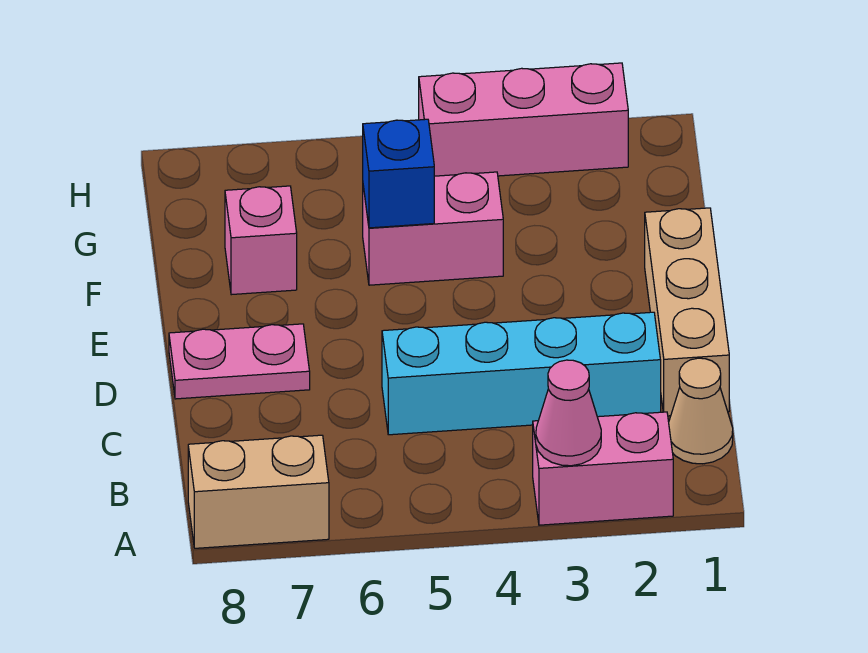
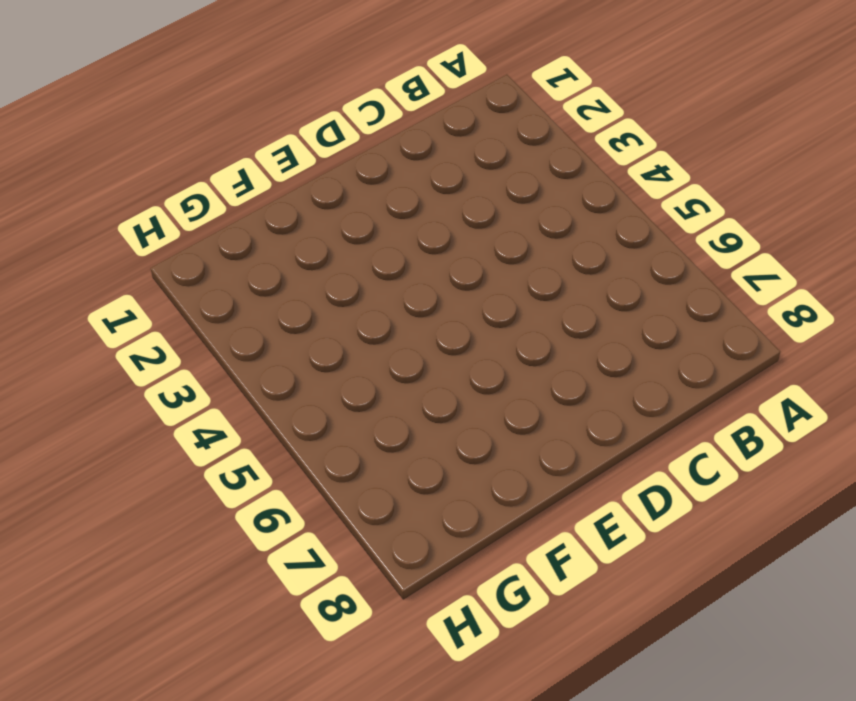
none -> pink 1x2 brick [533,412,673,525]
none -> tan 1x2 brick [188,435,329,548]

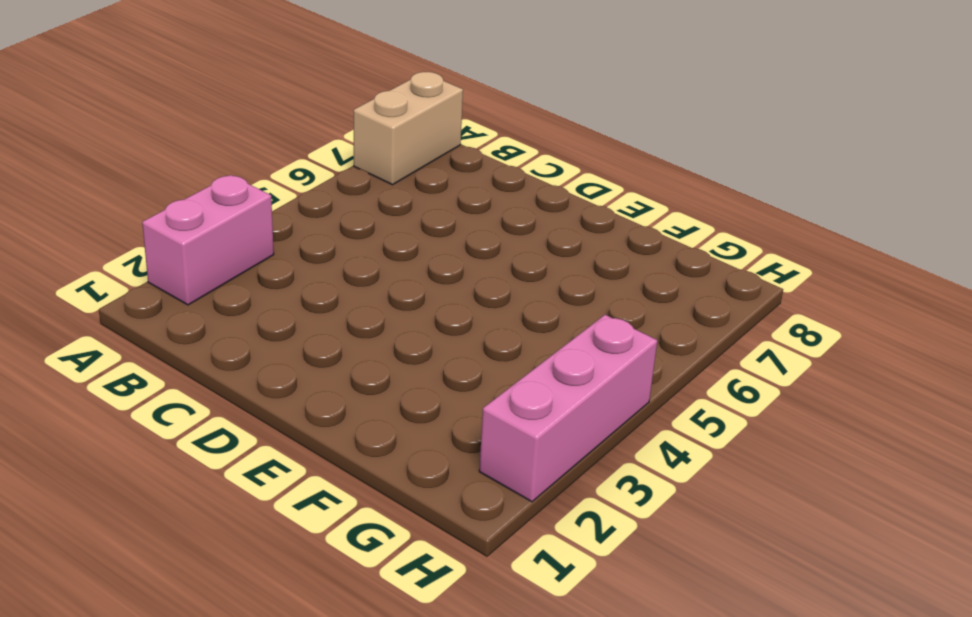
none -> tan 1x1 cone [669,358,733,464]
none -> tan 1x3 brick [645,208,729,416]

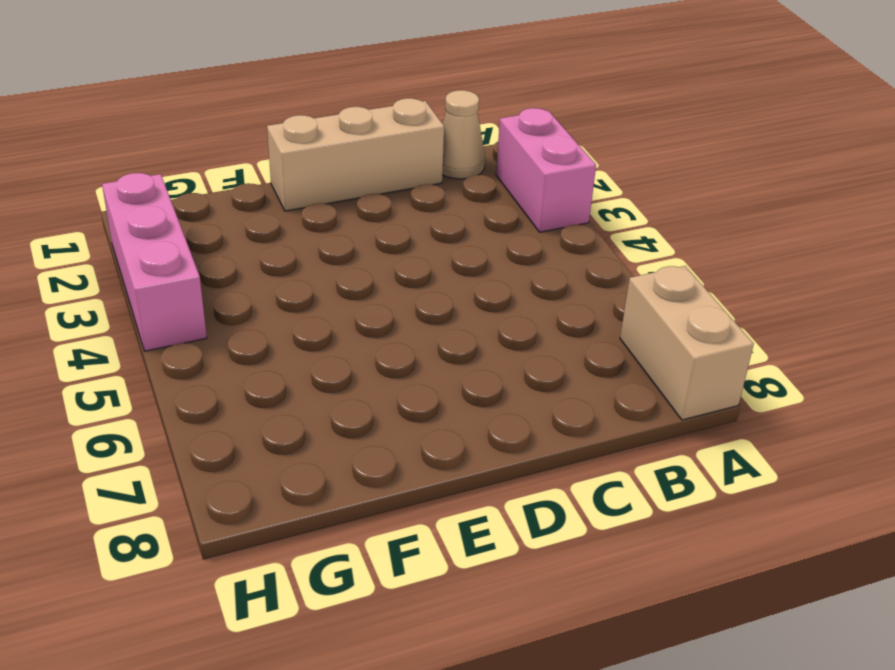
none -> cyan 1x4 brick [382,312,661,435]
none -> pink 1x2 plate [169,324,310,399]

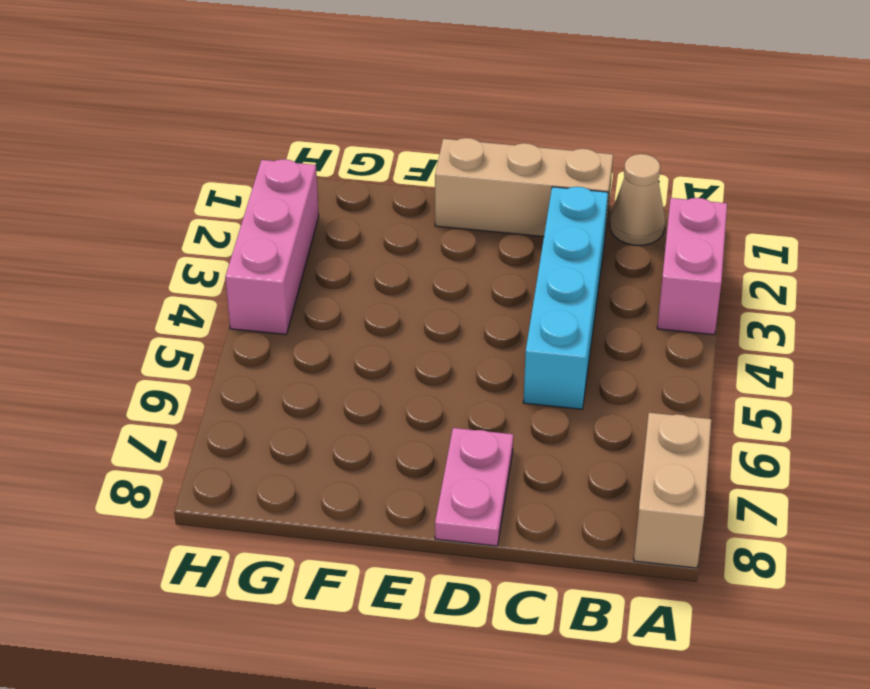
none -> pink 1x2 brick [363,172,503,285]
none -> pink 1x1 brick [225,186,297,295]

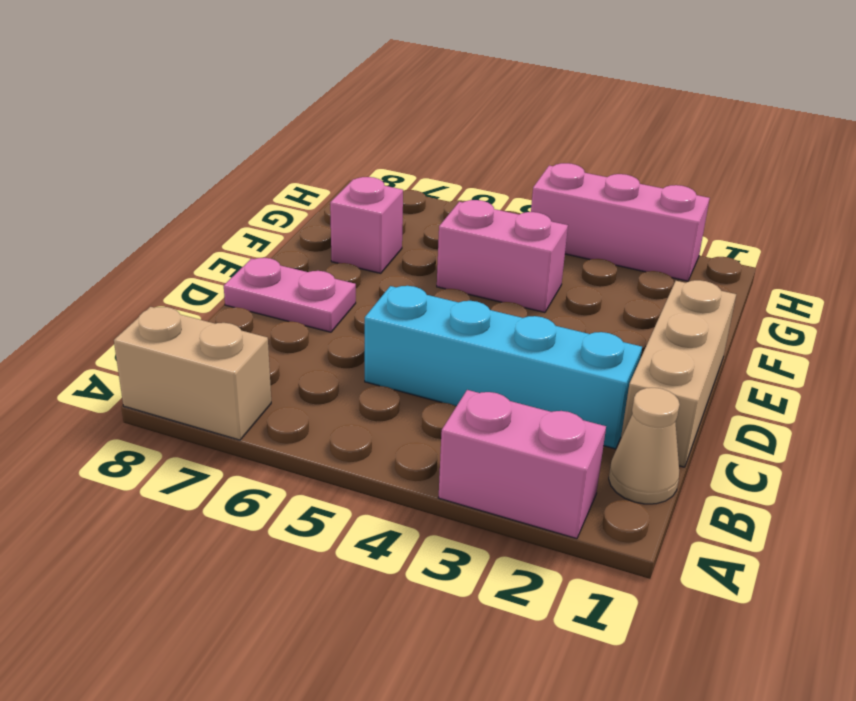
none -> pink 1x1 cone [536,360,601,466]
none -> blue 1x1 brick [363,119,434,228]

